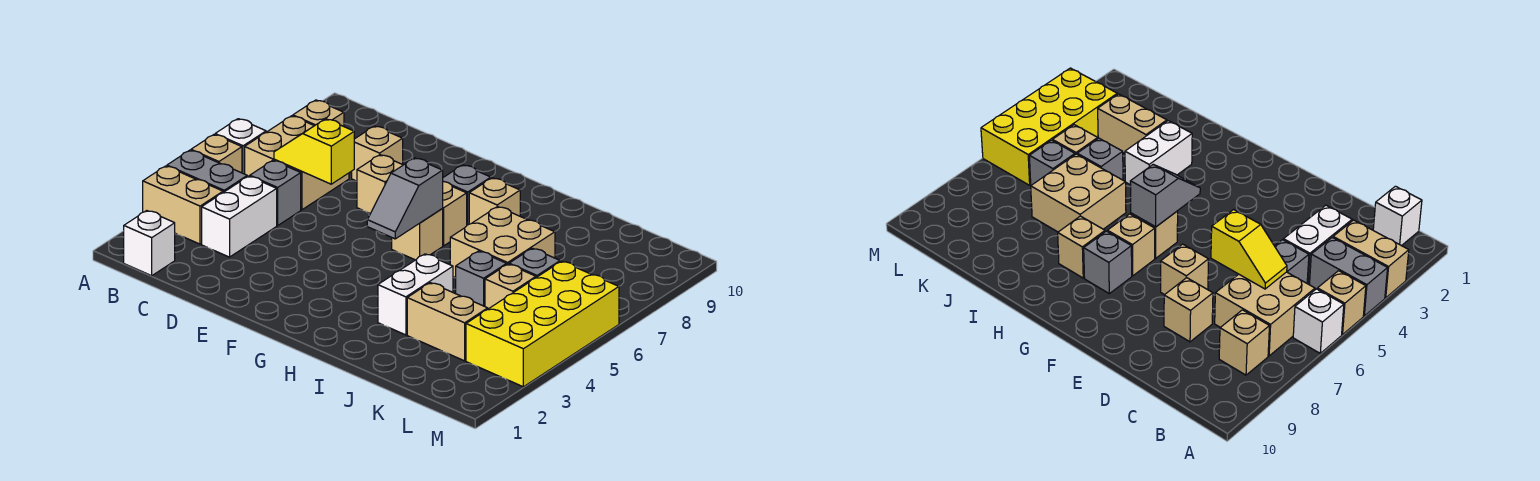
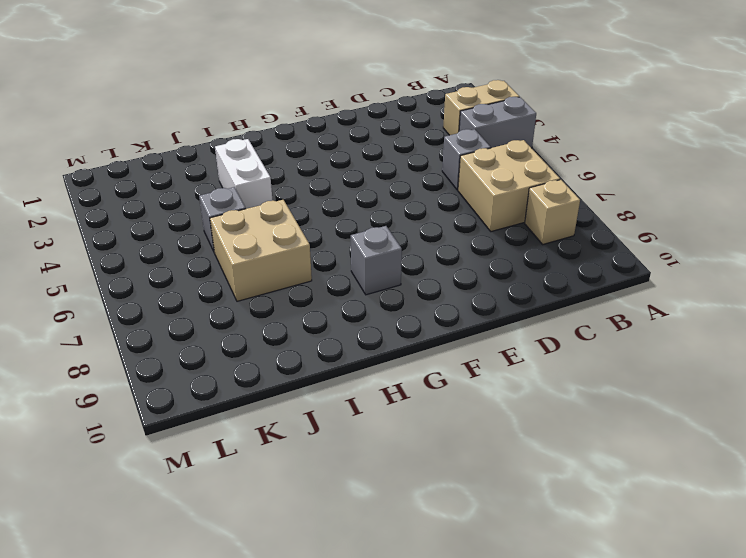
none -> tan 1x1 brick [191,135,242,173]
none -> white 1x1 brick [215,119,266,174]
none -> white 1x1 brick [124,211,175,276]

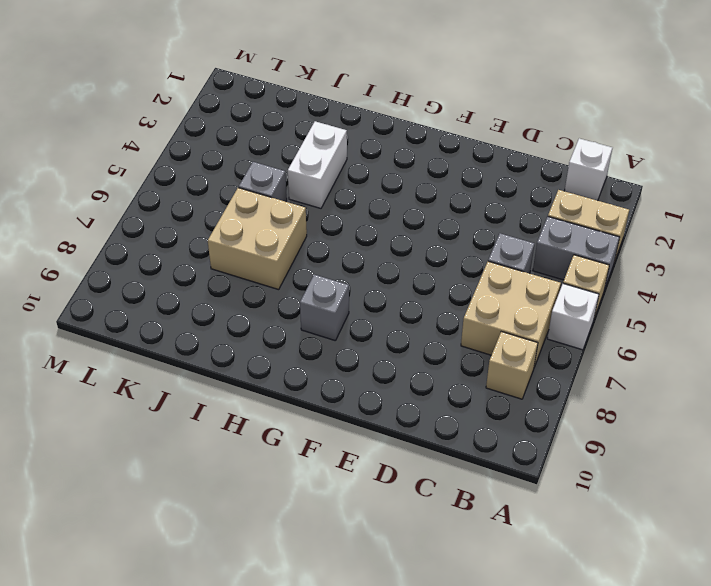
none -> white 1x2 brick [202,176,277,257]
none -> tan 1x1 brick [352,126,403,181]
none -> tan 1x1 brick [357,155,403,214]

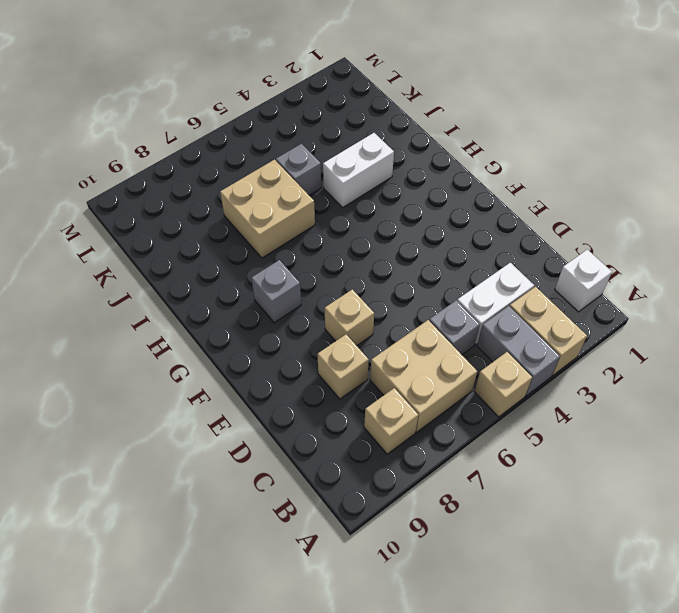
none -> white 1x1 brick [215,119,266,174]
none -> tan 1x1 brick [392,209,443,260]
none -> tan 1x1 brick [442,181,467,246]

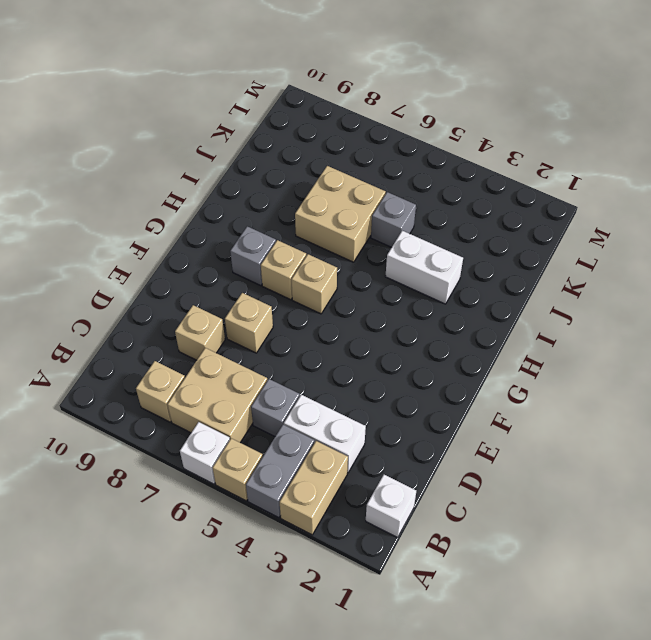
none -> tan 1x1 brick [469,178,520,224]
none -> tan 1x2 brick [407,283,488,361]
none -> tan 1x1 brick [485,264,536,309]

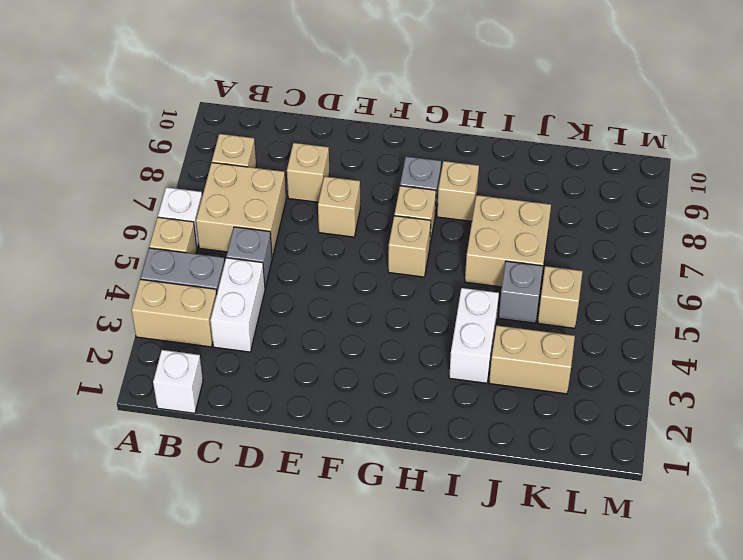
none -> grey 1x1 brick [509,248,560,277]
none -> yellow 2x4 brick [466,261,619,387]
none -> yellow 1x2 slope [274,119,354,184]

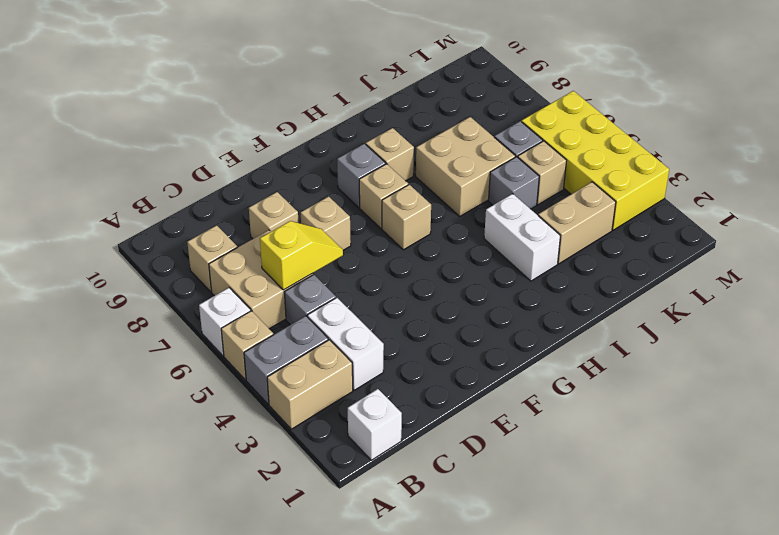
yellow 1x2 slope [260,221,343,290] -> yellow 1x2 slope turned to [274,119,354,184]
none -> grey 1x2 slope [367,158,443,239]

